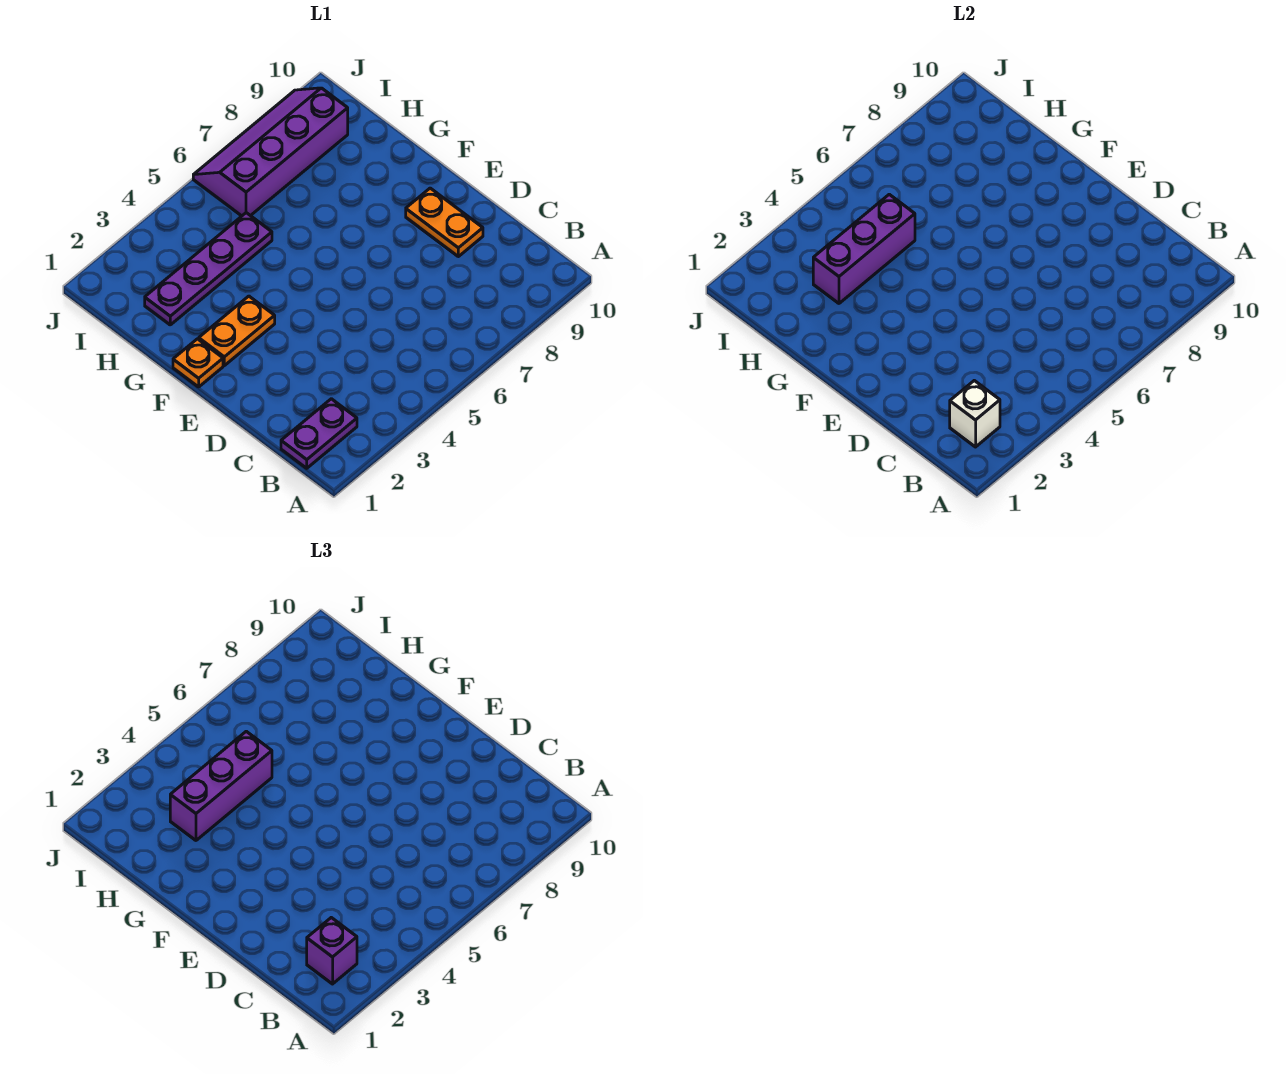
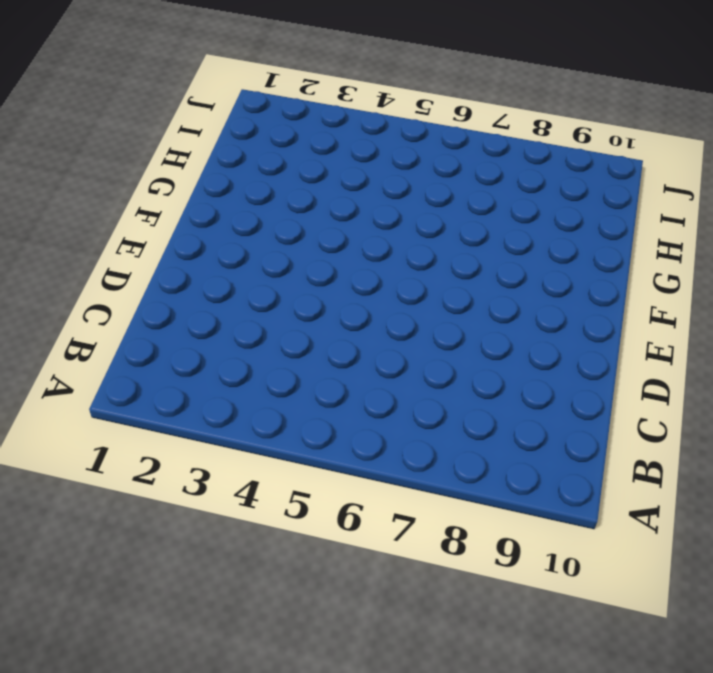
none -> purple 1x2 plate [281,399,357,468]
none -> orange 1x2 plate [406,188,483,257]

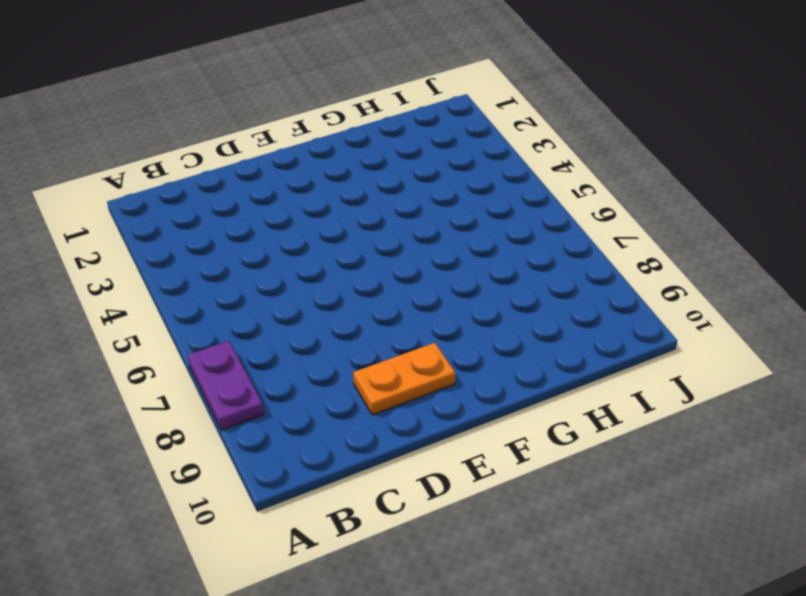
purple 1x2 plate [188,341,264,430] -> purple 1x2 plate moved to [281,399,357,468]
none -> orange 1x1 plate [173,339,223,387]
none -> orange 1x2 plate [199,296,275,366]

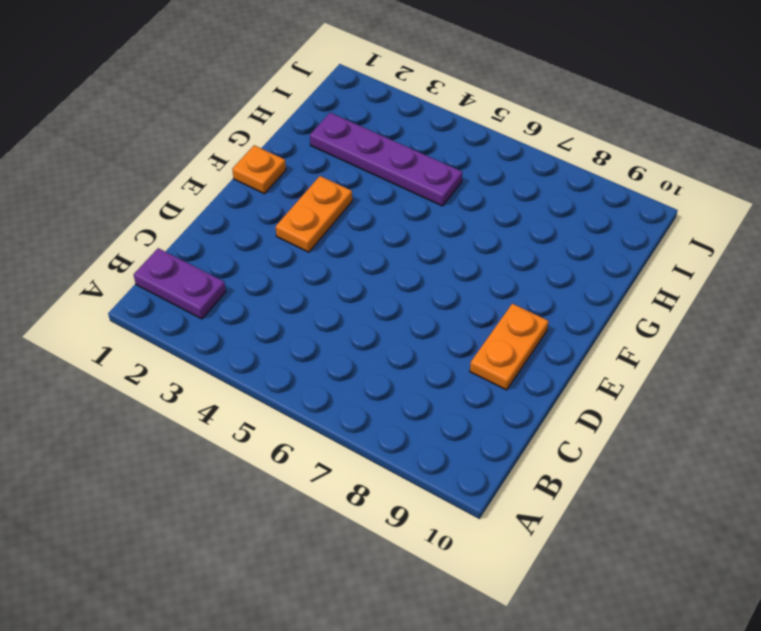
orange 1x2 plate [276,176,352,252] -> orange 1x2 plate turned to [199,296,275,366]
none -> purple 2x4 slope [193,88,348,216]
none -> white 1x1 brick [950,381,1000,447]

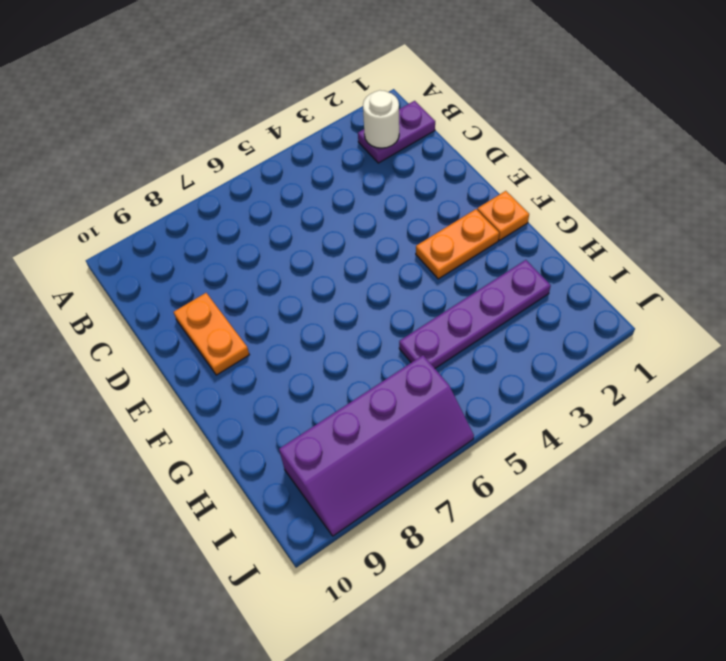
white 1x1 round brick [363,90,399,148] -> white 1x1 brick [950,381,1000,447]
none -> purple 1x3 brick [813,194,915,303]
none -> purple 1x1 brick [307,918,357,984]

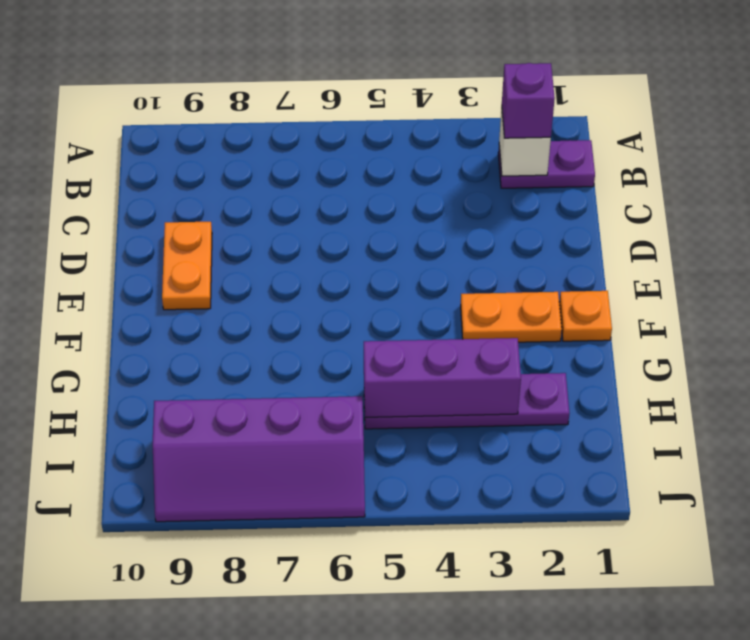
none -> purple 1x3 brick [170,731,272,840]

